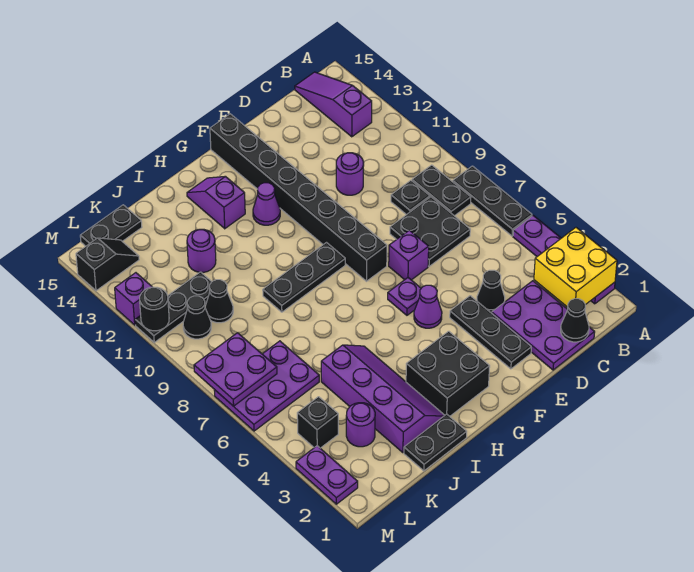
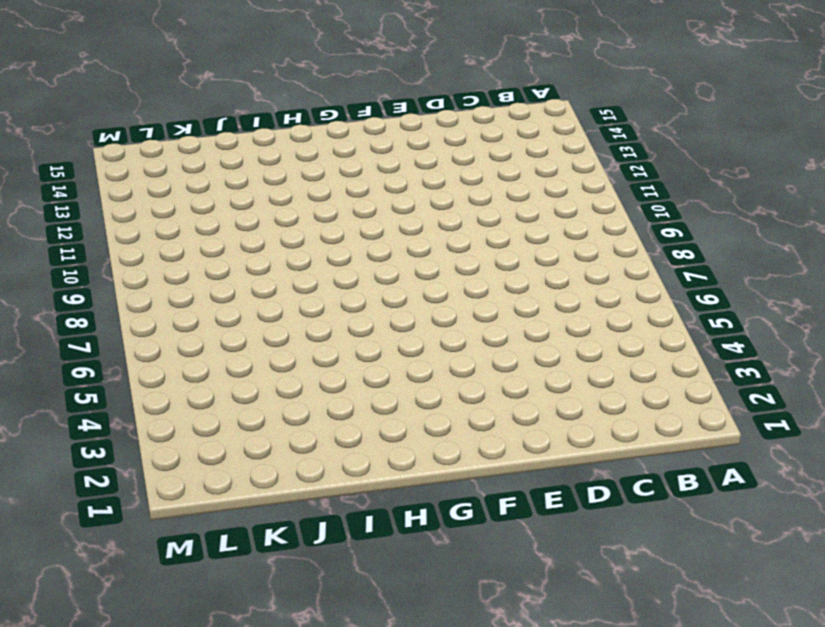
none -> purple 1x4 plate [513,216,615,304]
none -> black 1x3 plate [453,166,532,236]
none -> black 1x2 plate [412,165,471,216]
none -> purple 1x3 slope [295,72,372,137]

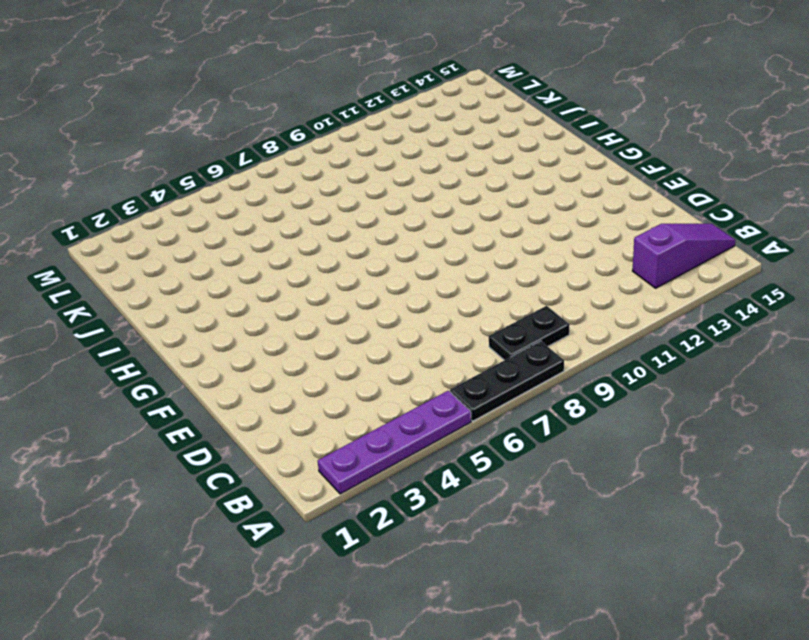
none -> purple 2x3 plate [492,281,595,370]
none -> black 2x2 plate [390,197,470,266]
none -> black 1x1 plate [391,180,430,215]
none -> black 1x1 cone [477,270,505,313]

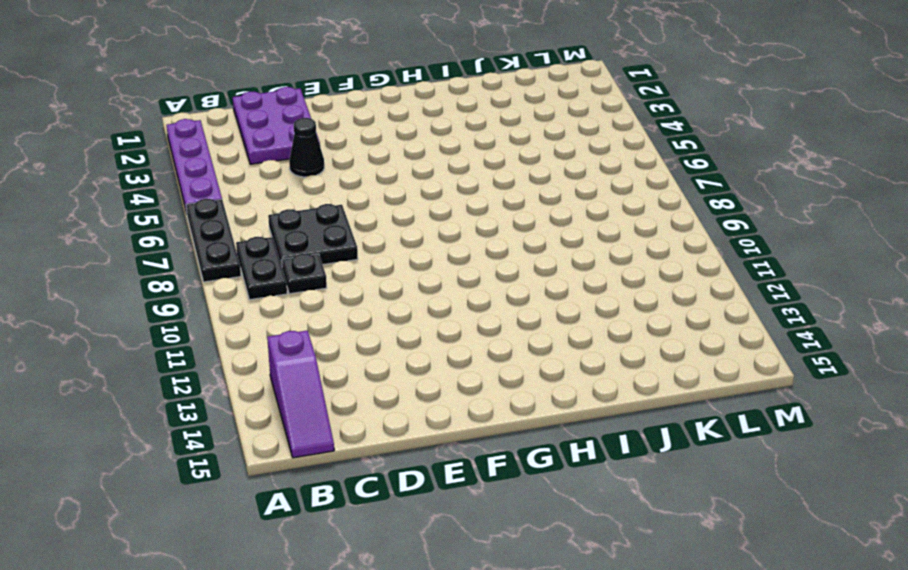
none -> purple 1x1 round brick [336,153,364,195]
none -> black 1x3 plate [450,296,531,369]
none -> purple 1x1 brick [389,230,429,280]
none -> purple 1x1 cone [414,285,442,328]

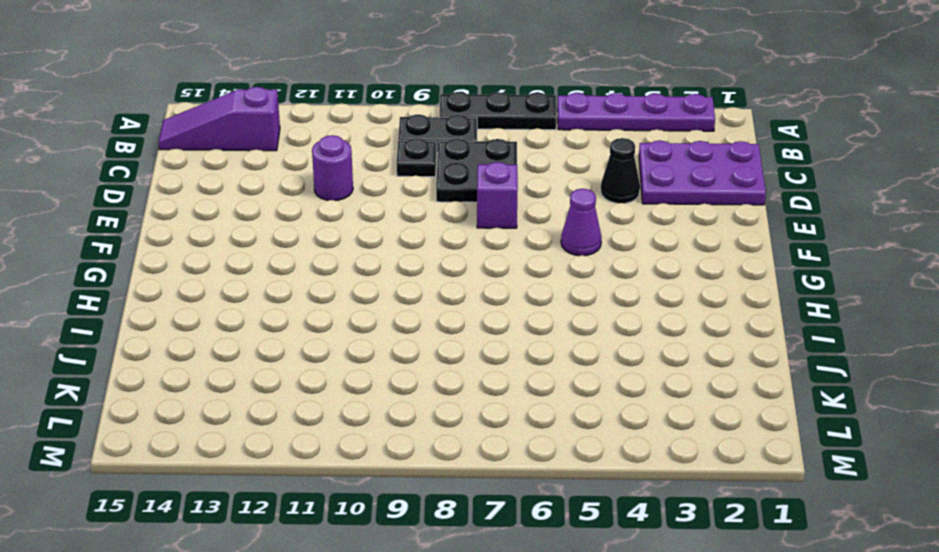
none -> black 1x3 plate [450,296,531,369]
none -> purple 1x1 plate [388,278,421,315]
none -> black 1x8 brick [210,114,387,281]
none -> black 2x2 brick [406,331,490,416]

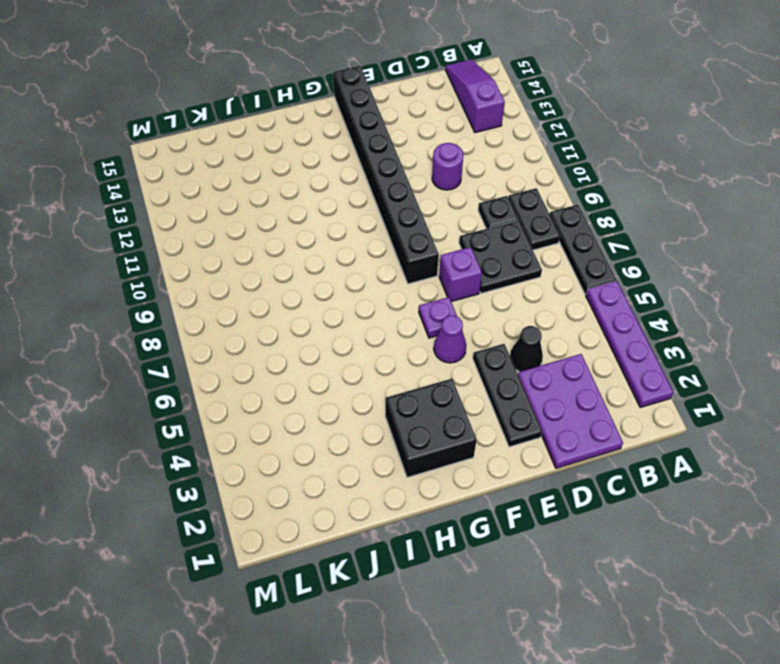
none -> black 1x3 plate [263,243,345,312]
none -> purple 1x1 cone [253,183,280,225]
none -> purple 1x2 slope [187,176,245,229]
none -> black 1x2 plate [404,414,467,471]

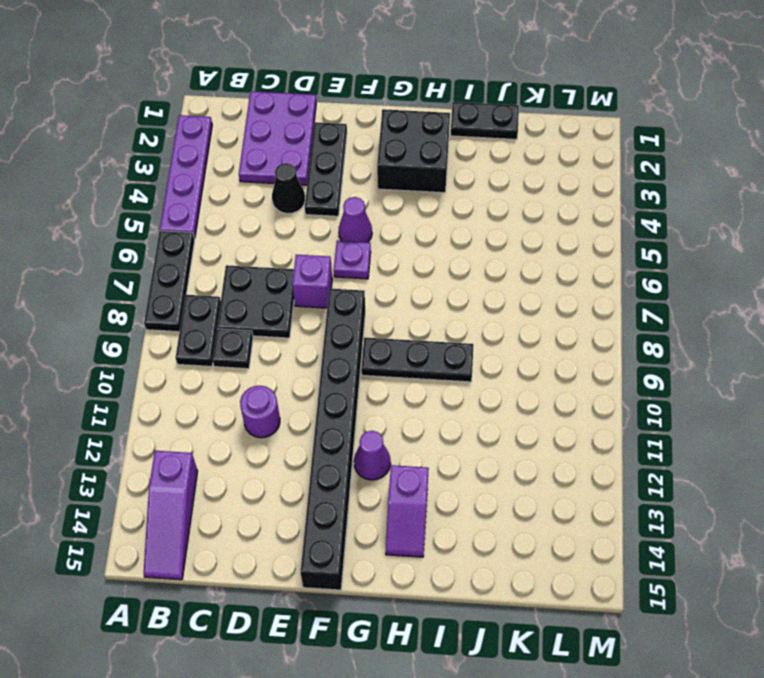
none -> purple 2x4 slope [321,345,445,453]
none -> purple 1x1 round brick [187,229,216,273]
none -> purple 1x1 round brick [346,403,375,447]
none -> purple 2x3 plate [214,341,319,431]

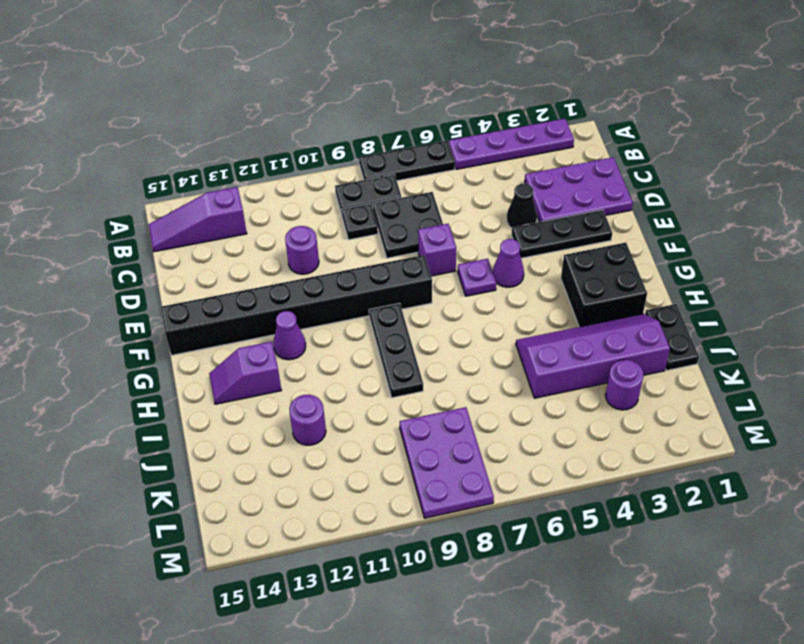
purple 2x3 plate [400,407,494,518] -> purple 2x3 plate moved to [214,341,319,431]
none -> black 1x1 cone [205,280,233,323]
none -> black 1x3 plate [135,272,212,342]
none -> black 1x2 plate [80,205,142,246]
none -> black 1x1 brick [297,397,338,448]

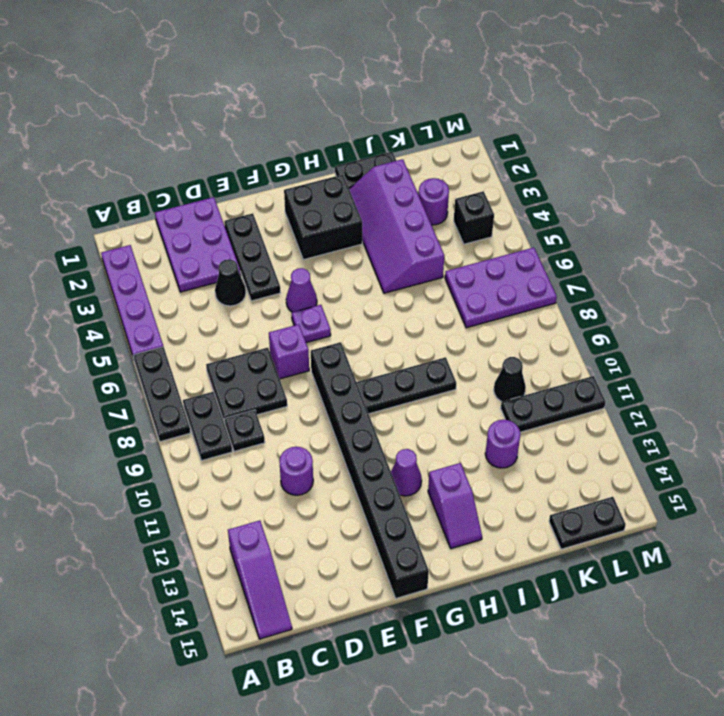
none -> black 1x1 cone [183,296,211,339]
none -> black 1x2 slope [76,238,139,291]
none -> purple 1x2 plate [296,446,358,504]
none -> purple 1x1 brick [115,273,152,325]

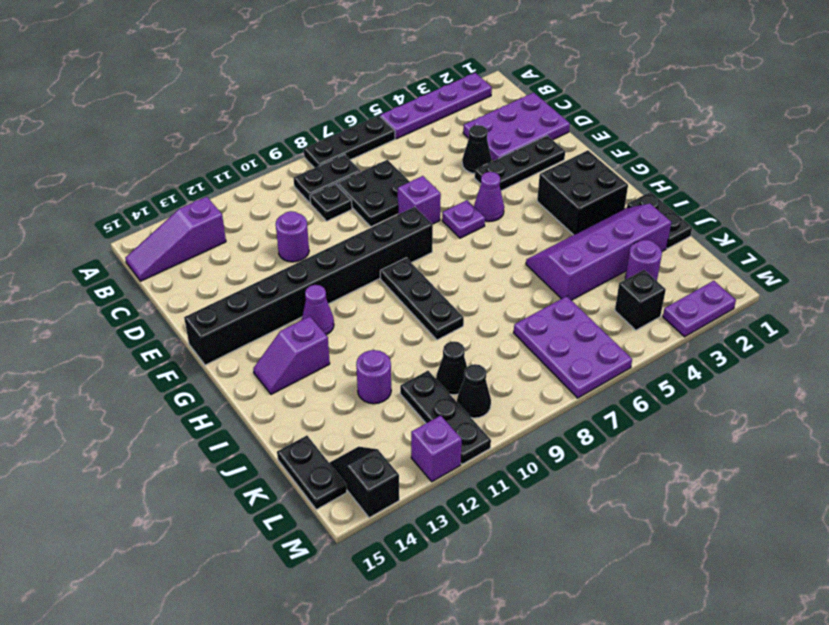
none -> yellow 2x2 brick [534,228,617,307]
none -> black 1x1 cone [561,299,589,342]
none -> purple 2x2 plate [194,333,277,406]
none -> black 1x1 round brick [140,287,169,331]

